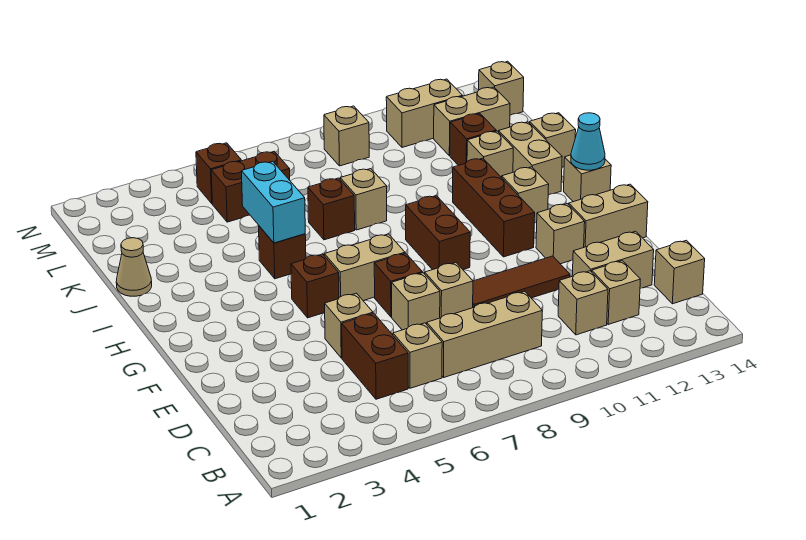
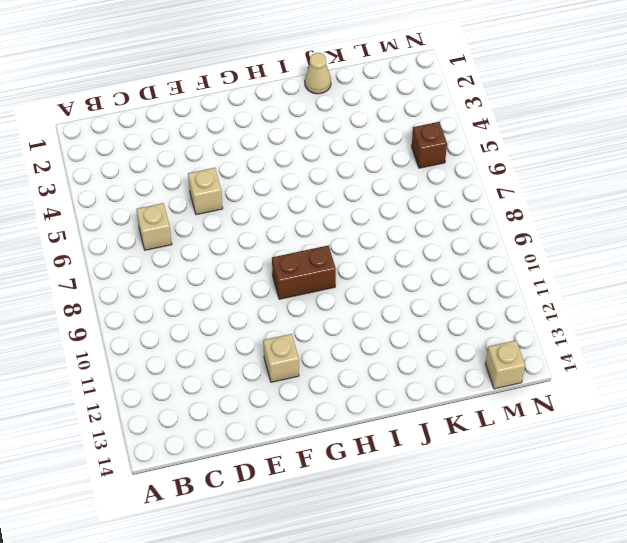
none -> brown 1x2 brick [342,313,408,399]
none -> tan 1x3 brick [427,291,542,377]
none -> tan 1x1 brick [558,271,608,335]
none -> tan 1x1 brick [592,261,640,324]

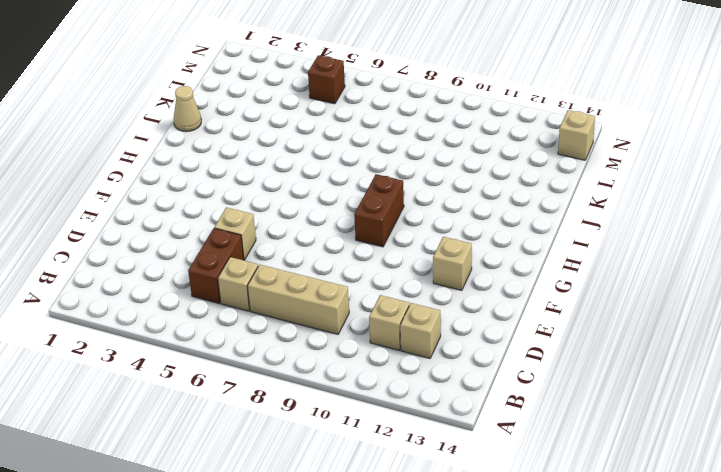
none -> tan 1x1 brick [654,240,705,304]
none -> tan 1x2 brick [572,231,654,289]
none -> tan 1x1 brick [392,273,440,330]
none -> tan 1x1 brick [425,263,473,318]

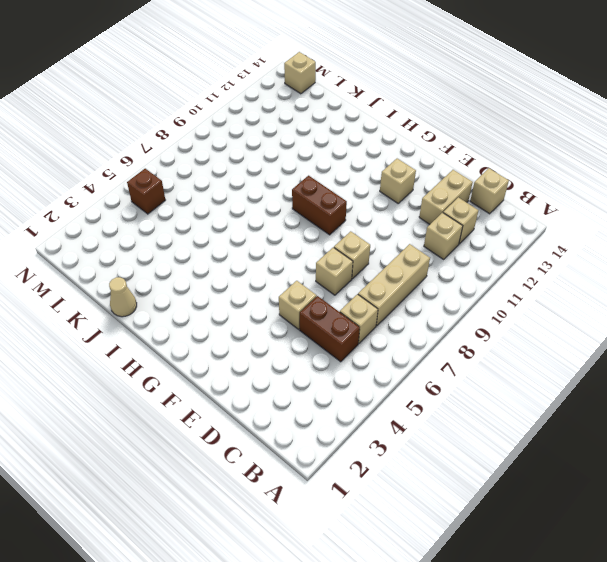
none -> brown 1x3 tile [473,256,570,308]
none -> brown 1x1 brick [374,253,422,317]
none -> tan 1x2 brick [569,184,648,247]
none -> brown 1x1 brick [291,254,339,318]

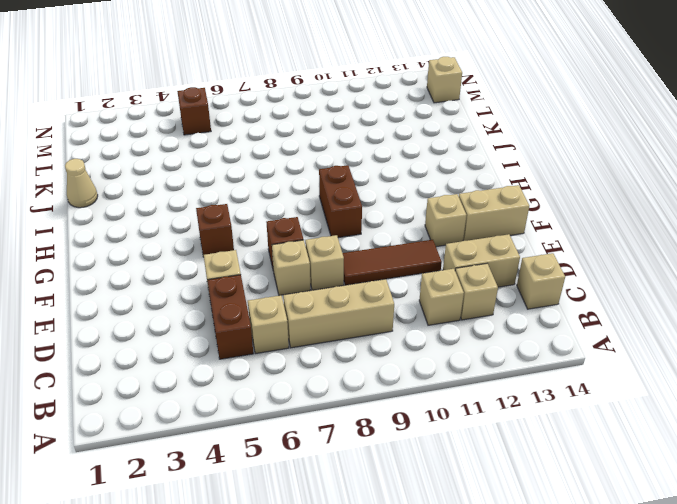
none -> tan 1x2 brick [324,234,405,301]
none -> brown 1x3 brick [453,158,535,257]
none -> tan 1x1 brick [502,167,549,223]
none -> tan 1x1 brick [564,155,611,202]

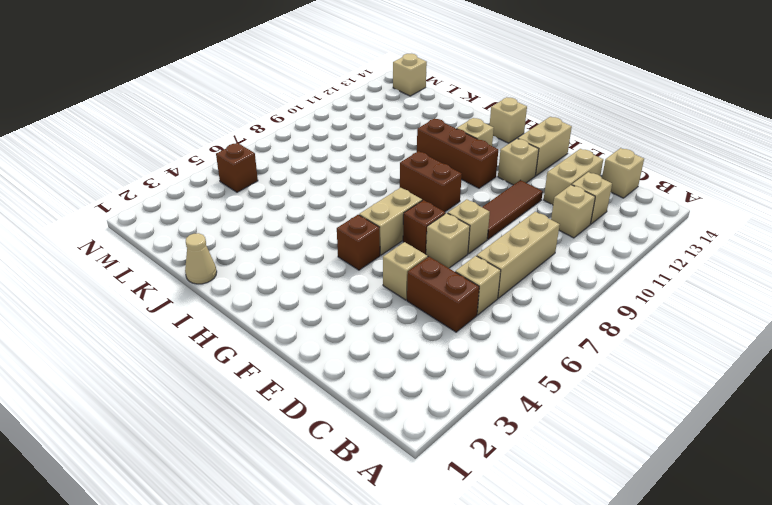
none -> brown 1x1 brick [259,226,306,279]
none -> tan 1x2 brick [499,122,562,195]
none -> brown 1x1 brick [308,178,355,240]
none -> tan 1x1 brick [340,169,387,230]

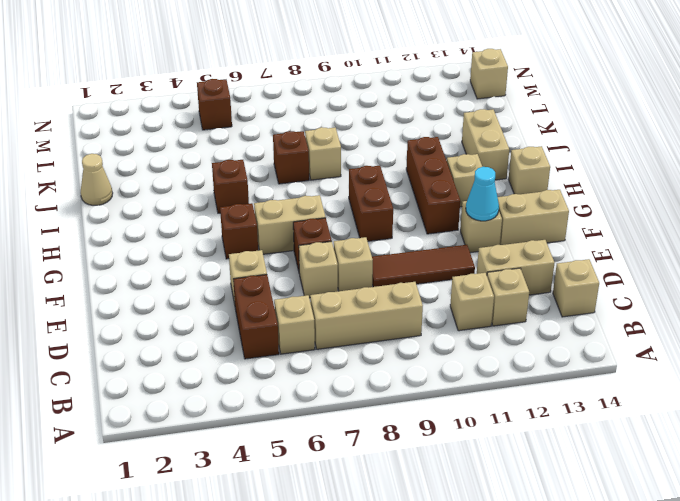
cyan 1x1 cone [466,167,499,221] -> cyan 1x1 cone moved to [571,113,605,170]
none -> tan 1x1 brick [467,131,513,178]
none -> tan 1x1 brick [530,113,576,167]
none -> brown 1x1 brick [450,114,496,165]
none -> brown 1x2 brick [211,151,290,222]

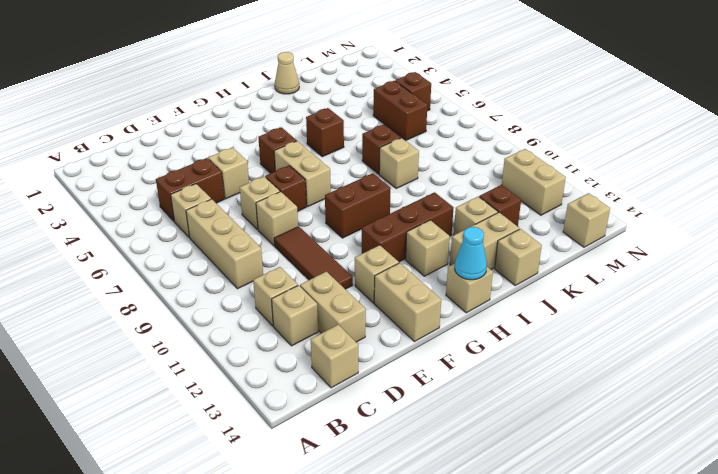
none -> tan 1x2 brick [434,87,510,156]
none -> tan 1x1 brick [324,106,369,166]
none -> cyan 1x2 brick [241,161,305,243]

